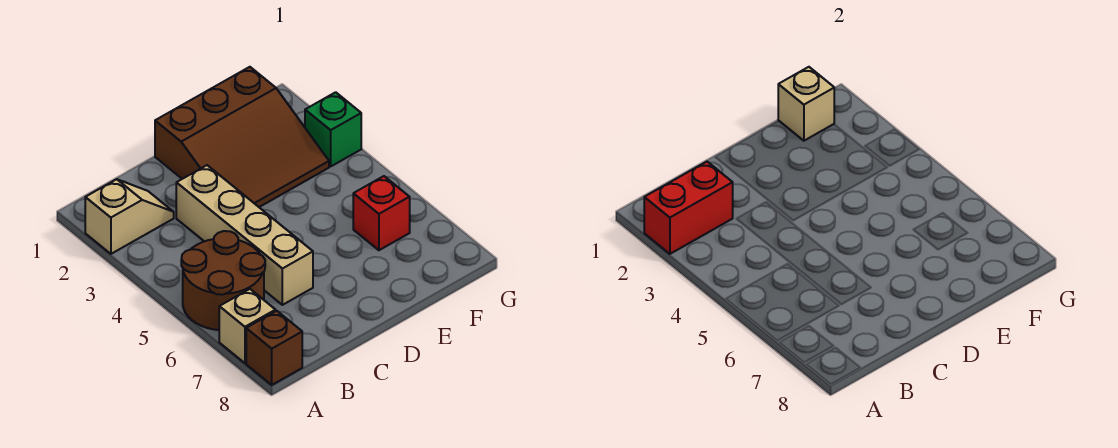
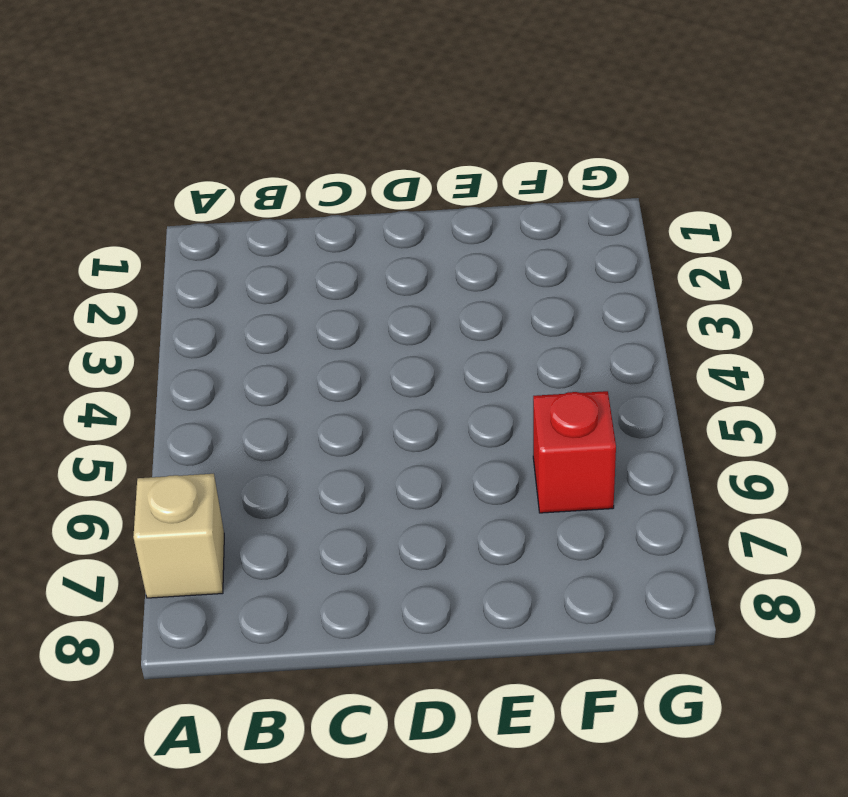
none -> tan 1x2 slope [85,179,174,254]
none -> brown 2x2 round brick [181,231,265,330]

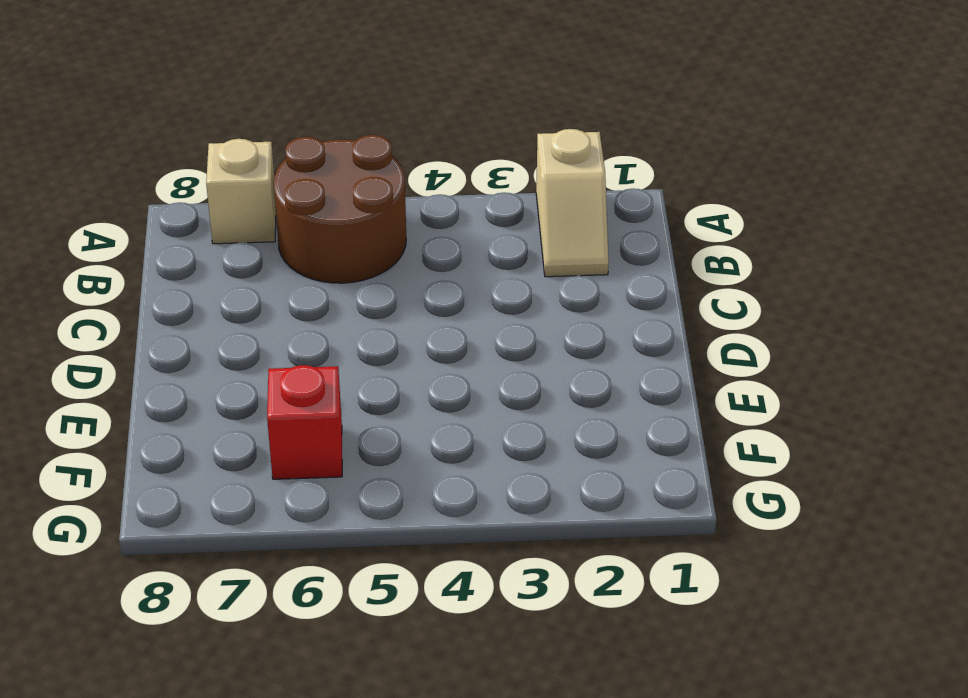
none -> brown 1x1 brick [246,311,302,385]
none -> tan 1x4 brick [176,165,313,305]

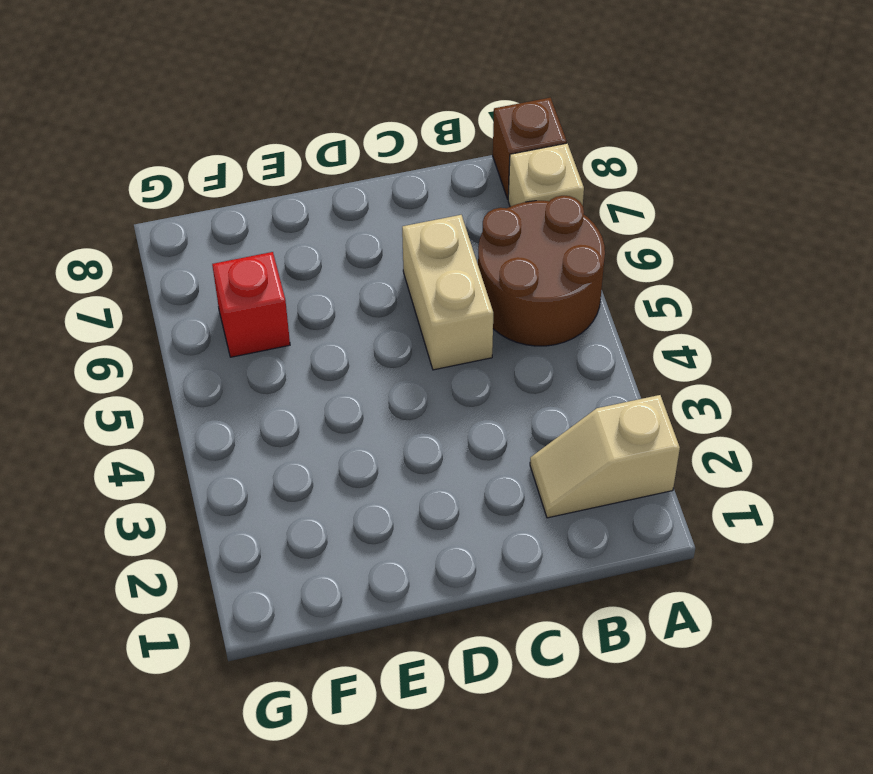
tan 1x2 brick [402,215,493,370] -> tan 1x4 brick [176,165,313,305]
none -> brown 3x3 slope [155,67,329,207]
none -> green 1x1 brick [305,92,361,166]

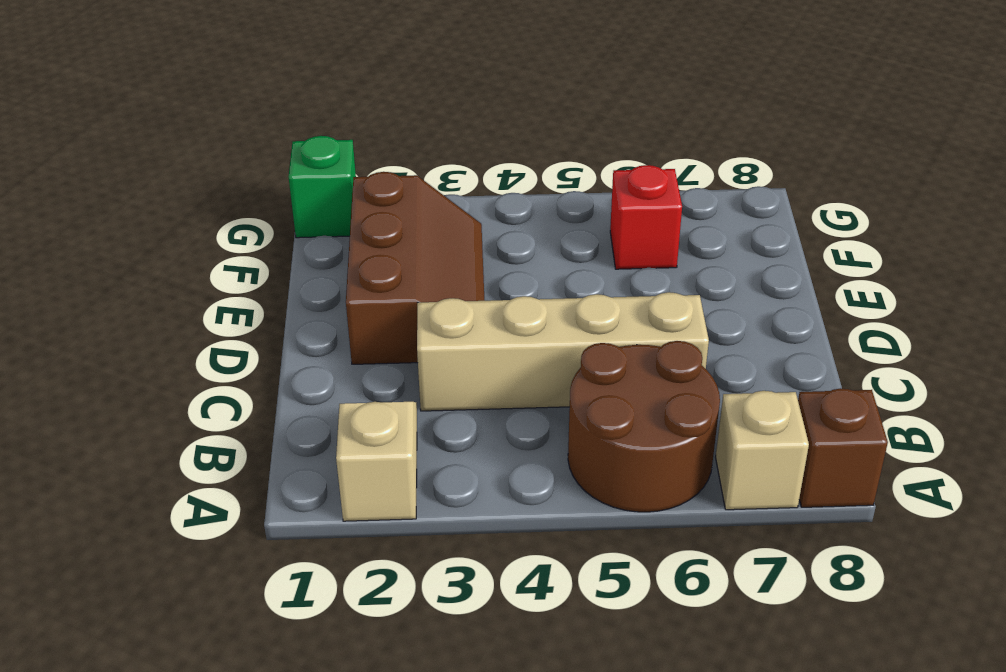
brown 2x3 slope [346,172,485,364] -> brown 3x3 slope [155,67,329,207]
green 1x1 brick [289,136,356,238] -> green 1x1 brick moved to [305,92,361,166]
none -> red 1x2 brick [644,162,733,254]
none -> tan 1x1 brick [778,67,834,141]

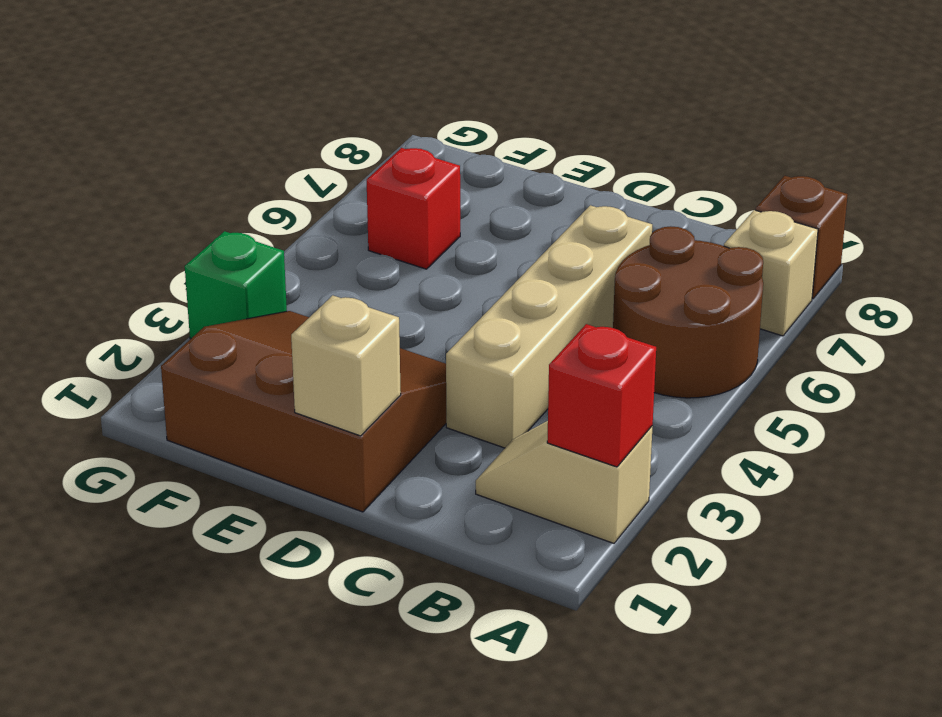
red 1x1 brick [547,324,656,467] -> red 1x2 brick [644,162,733,254]
tan 1x1 brick [291,295,401,436] -> tan 1x1 brick moved to [778,67,834,141]

